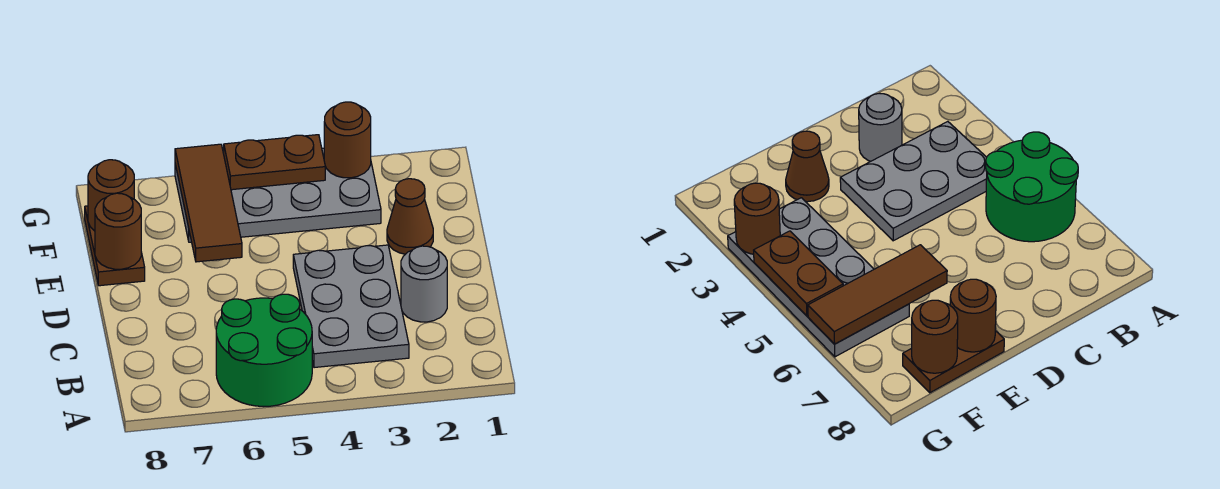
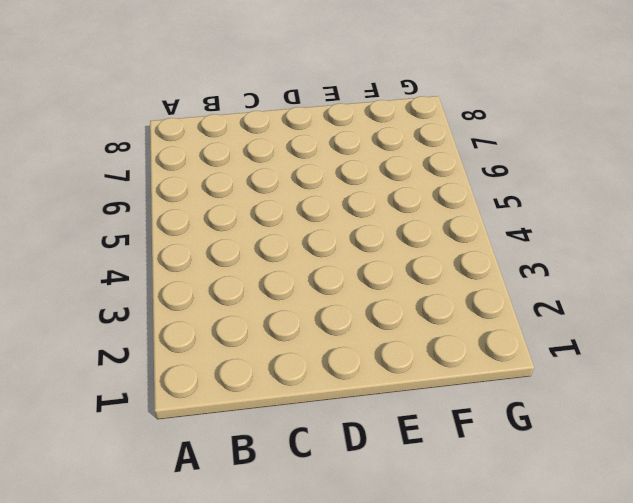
none -> green 2x2 round brick [216,294,312,406]
none -> grey 2x3 plate [293,245,409,368]

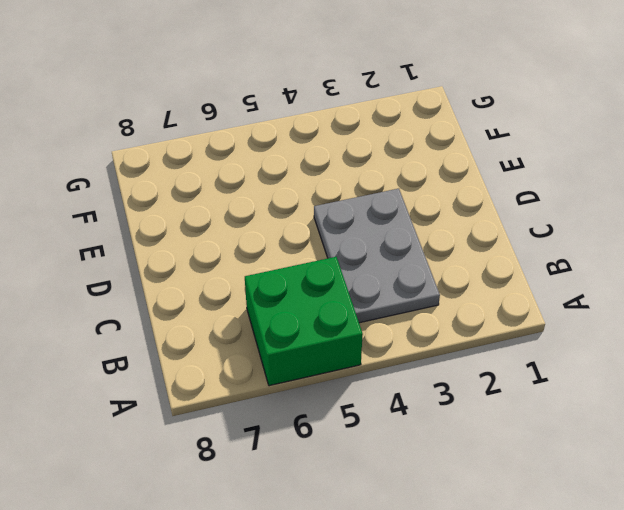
green 2x2 brick [245,257,363,386] -> green 2x2 round brick [216,294,312,406]
none -> grey 1x1 round brick [401,246,447,322]
none -> brown 1x1 cone [387,179,433,254]

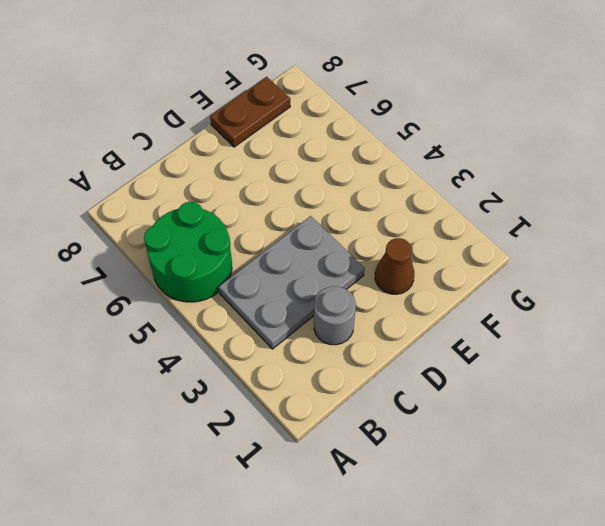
none -> grey 2x4 plate [175,148,381,242]
none -> brown 1x3 tile [175,144,242,262]

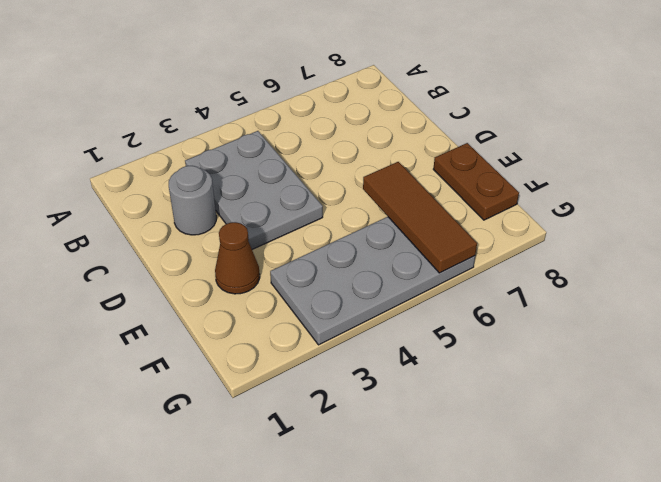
none -> green 2x2 round brick [216,294,312,406]
none -> brown 1x1 round brick [95,193,141,269]

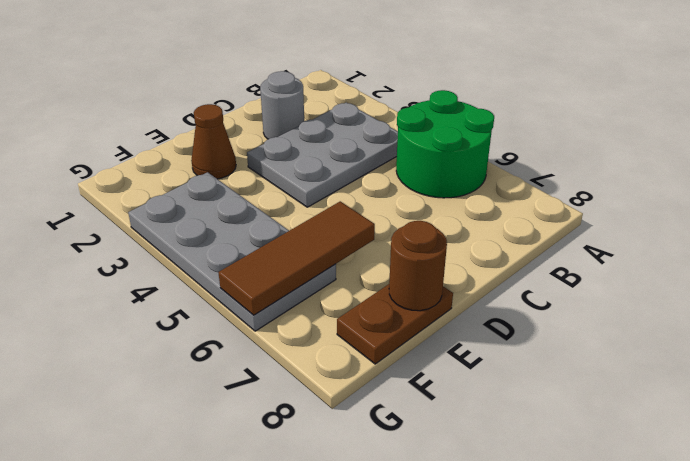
none -> brown 1x1 round brick [88,160,134,231]
none -> brown 1x1 round brick [324,102,371,178]

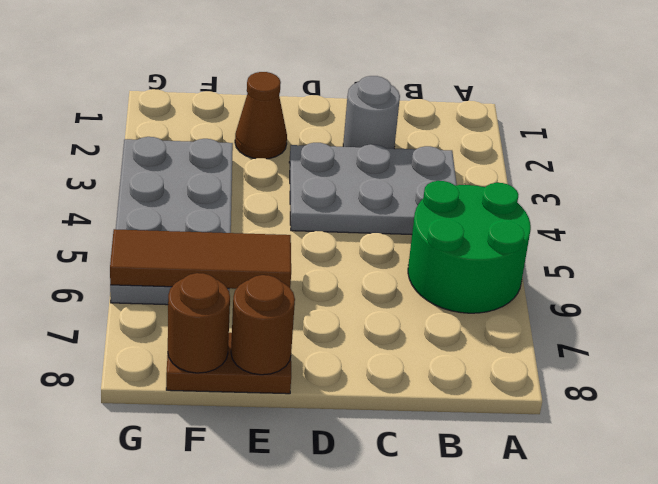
none -> brown 1x1 round brick [324,102,371,178]
none -> brown 1x2 plate [224,135,325,190]

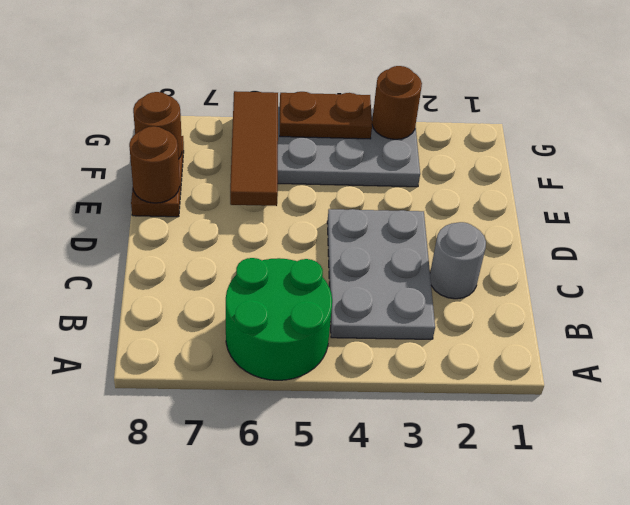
none -> brown 1x1 cone [387,179,433,254]

